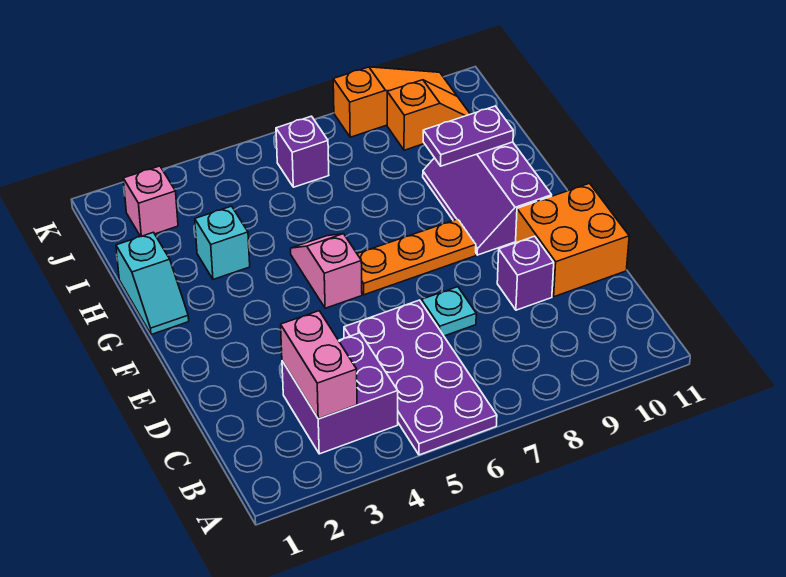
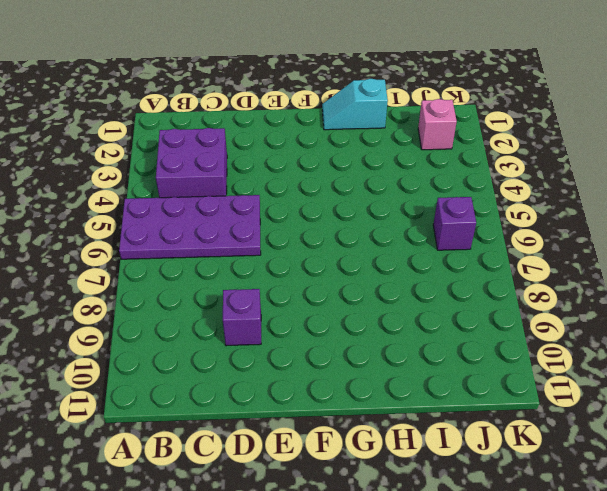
none -> cyan 1x1 plate [421,287,476,336]
none -> orange 2x2 brick [516,183,629,297]
none -> pink 1x2 slope [291,234,362,308]

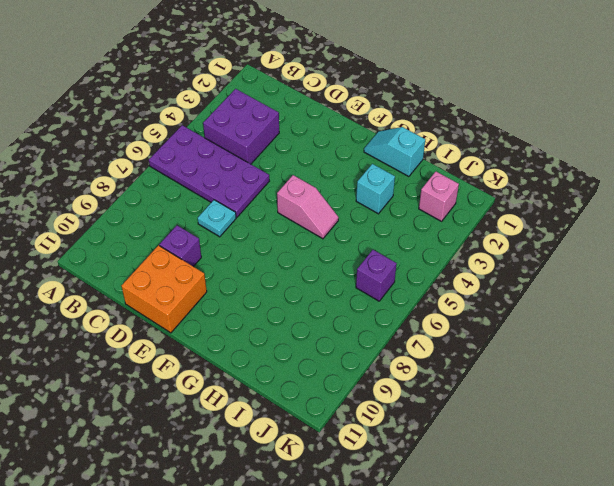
none -> orange 1x3 plate [357,219,476,295]
none -> purple 2x3 slope [423,142,552,255]
none -> orange 1x2 slope [387,80,470,150]

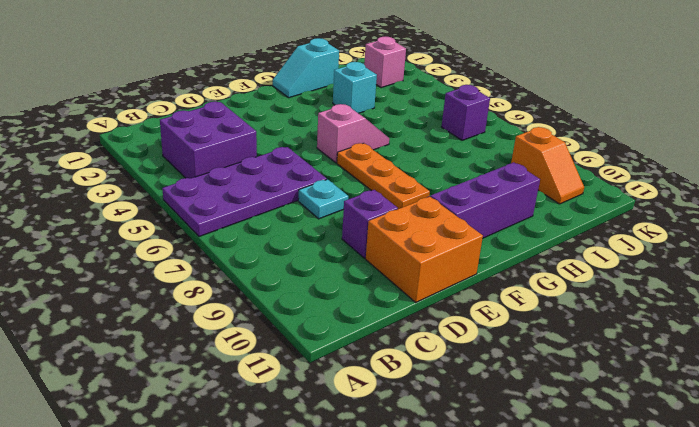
none -> orange 1x3 slope [333,67,456,137]
none -> pink 1x2 brick [281,311,357,419]
none -> purple 1x2 plate [423,106,513,166]

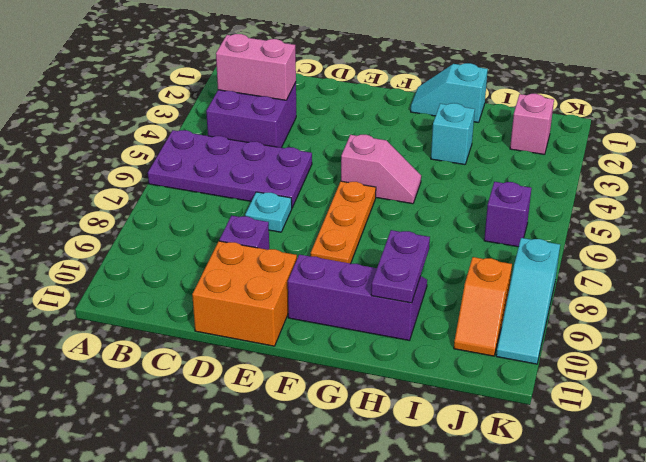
cyan 1x3 slope [496,238,560,364] -> orange 1x3 slope [333,67,456,137]

